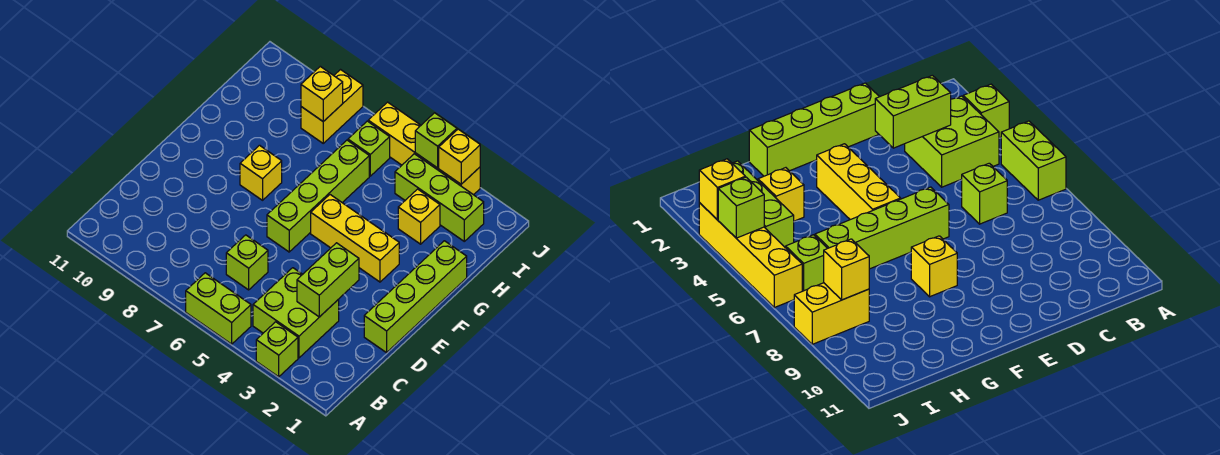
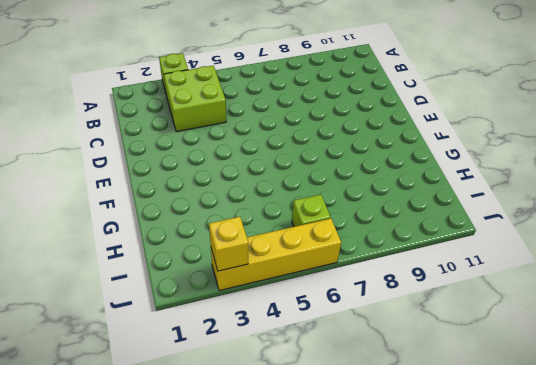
none -> lime 1x2 brick [186,273,251,344]
none -> lime 1x1 brick [226,235,268,290]
none -> lime 1x4 brick [364,241,467,353]

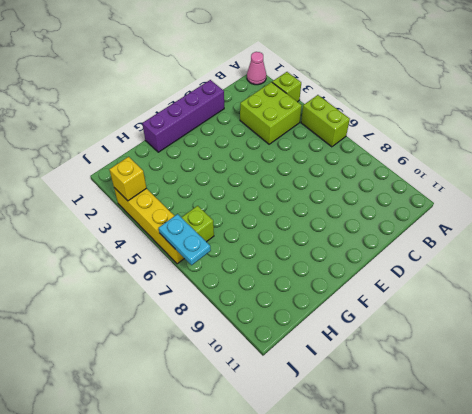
pink 1x1 cone [247,52,266,85] -> none
purple 1x4 brick [142,80,224,152] -> lime 1x4 brick [364,241,467,353]
cyan 1x2 plate [159,214,211,265] -> none
none -> lime 1x1 brick [226,235,268,290]
none -> lime 1x4 brick [267,140,369,252]
none -> yellow 1x3 brick [311,195,399,282]

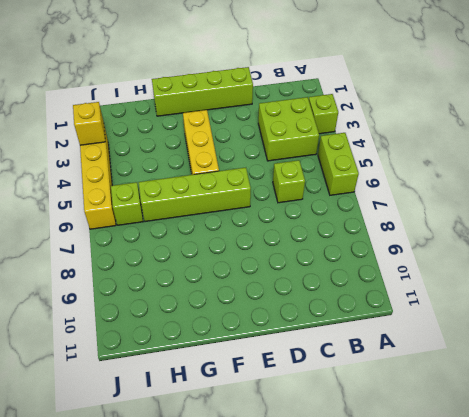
none -> yellow 1x1 brick [240,145,282,200]
none -> yellow 1x1 brick [398,189,440,244]
none -> lime 1x3 brick [395,154,484,241]

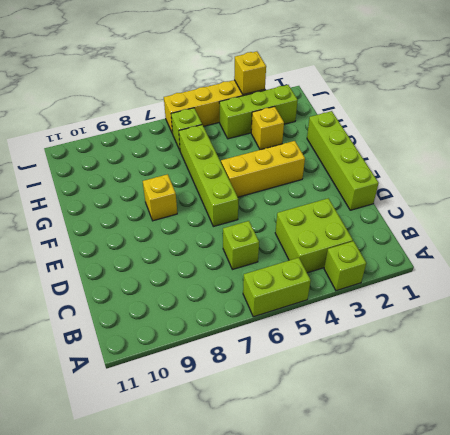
none -> yellow 1x2 brick [301,70,363,143]
none -> lime 1x2 brick [297,243,359,317]
none -> yellow 1x1 brick [301,66,343,122]

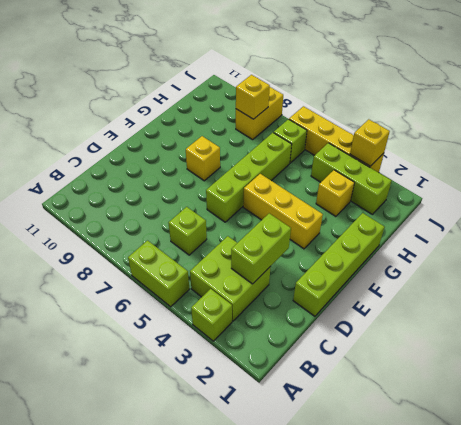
none -> lime 1x1 brick [415,113,457,168]

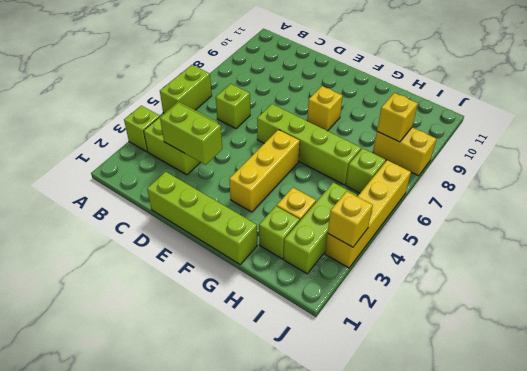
lime 1x1 brick [259,206,300,259] -> lime 1x1 brick moved to [415,113,457,168]

